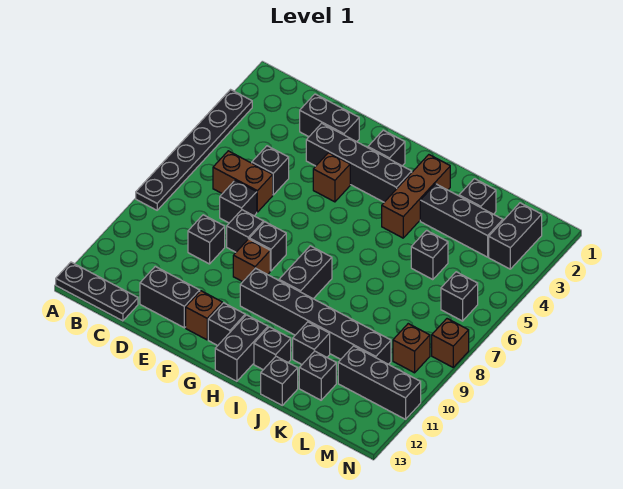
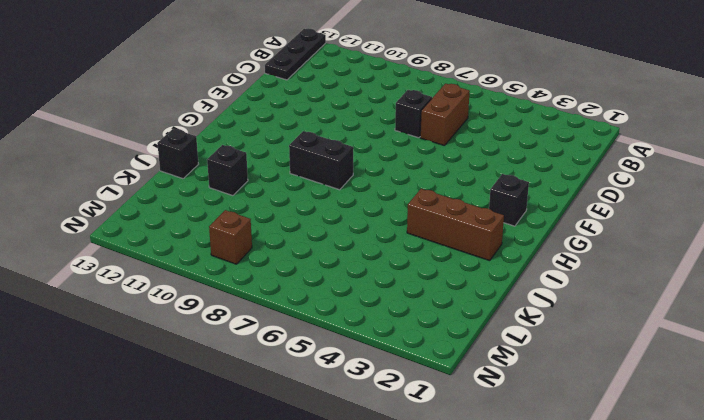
none -> black 1x6 plate [136,90,252,210]
none -> black 1x2 brick [300,94,359,142]
none -> black 1x1 brick [252,146,289,195]
none -> black 1x1 brick [188,215,225,264]

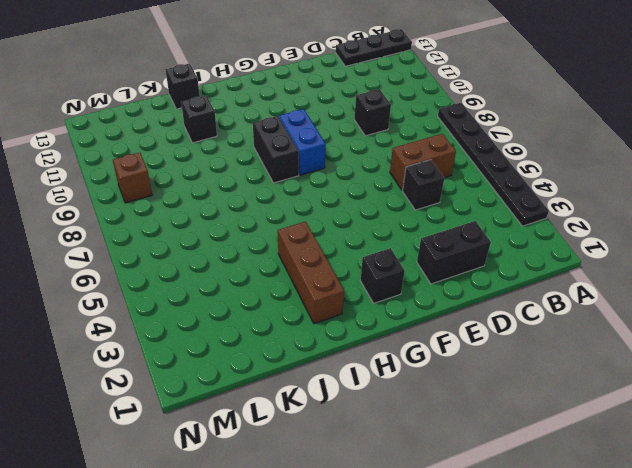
blue 1x2 brick [279,109,326,175] -> none
none -> black 1x1 brick [220,180,257,223]
none -> black 1x2 brick [140,267,200,328]
none -> black 1x4 brick [306,123,412,202]
none -> black 1x1 brick [227,210,264,252]

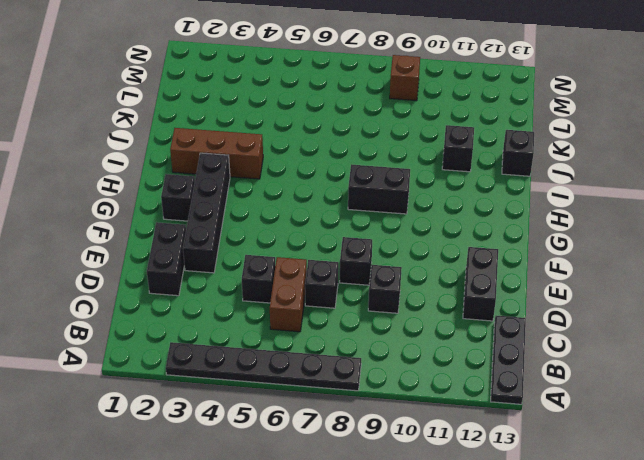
none -> brown 1x1 brick [313,153,350,202]
none -> black 1x1 brick [249,222,286,271]
none -> brown 1x1 brick [233,239,270,282]
none -> brown 1x1 brick [186,291,222,340]

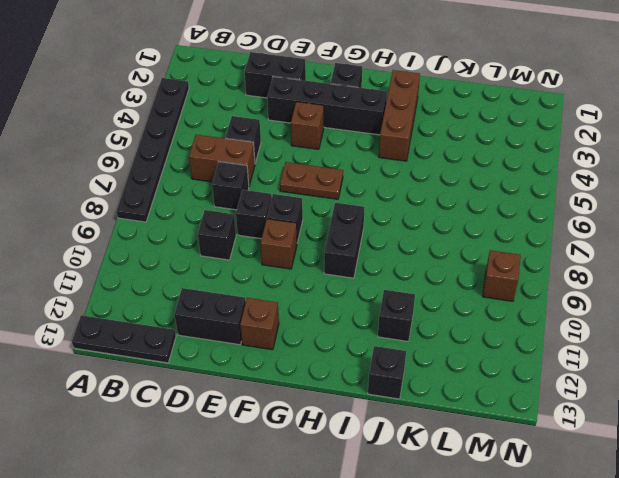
brown 1x2 plate [280,162,343,199] -> none
none -> black 1x6 brick [240,268,391,364]
none -> black 1x1 brick [208,303,245,346]
none -> black 1x2 brick [215,315,268,381]
none -> black 1x1 brick [254,327,291,370]

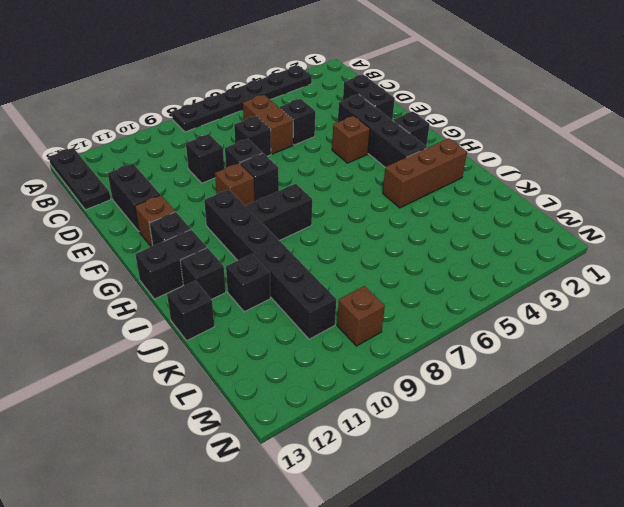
none -> black 1x3 brick [420,184,503,257]
none -> black 1x1 brick [459,179,496,214]
none -> black 1x1 brick [411,230,448,280]
none -> black 1x1 brick [299,351,336,400]

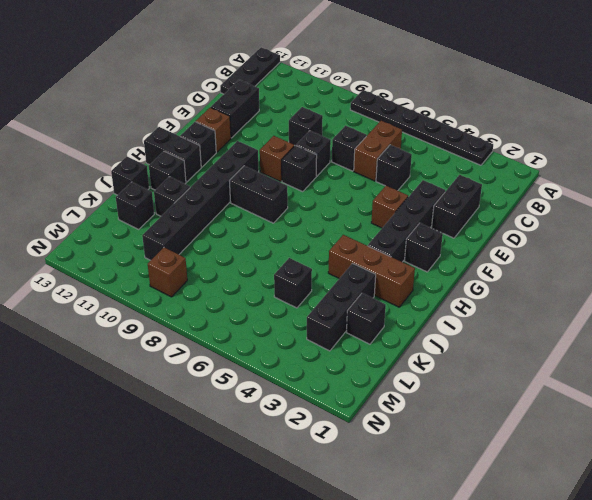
none -> black 1x3 brick [338,346,421,419]
none -> black 1x2 brick [489,203,542,269]
none -> black 1x1 brick [441,272,478,321]
none -> brown 1x1 brick [432,319,469,367]

